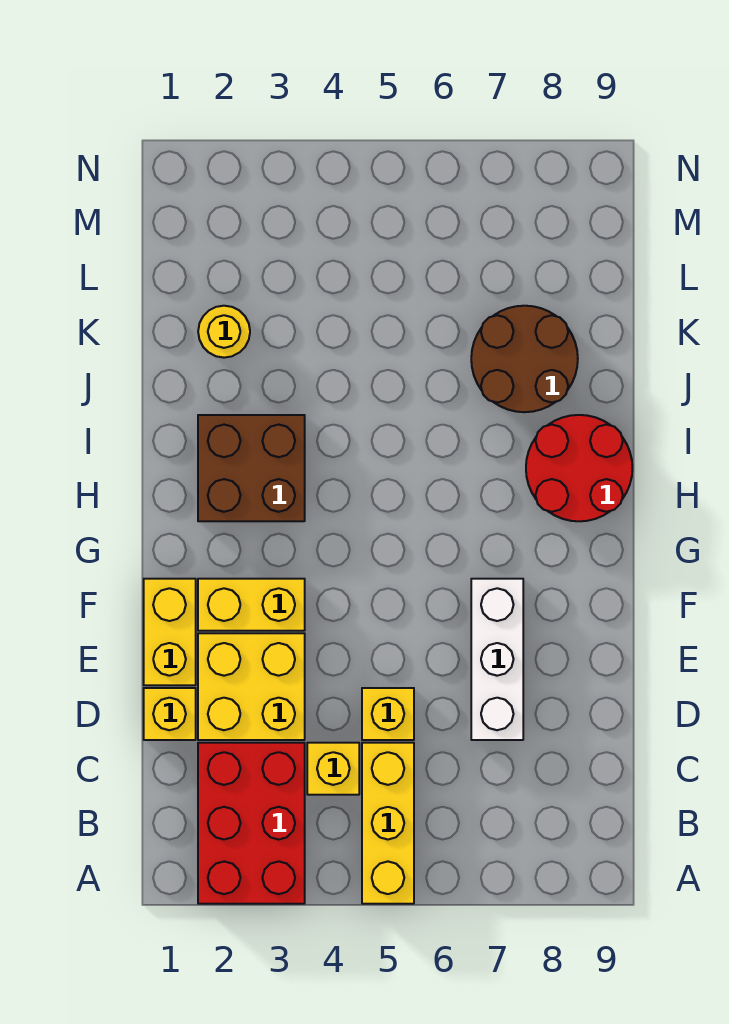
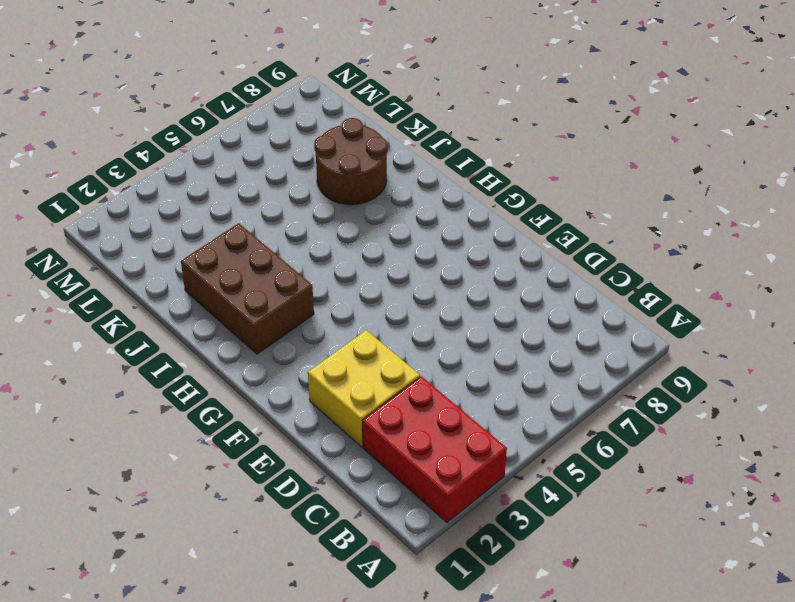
brown 2x3 brick [181,223,314,354] -> brown 2x2 brick [198,415,305,521]
none -> yellow 1x3 brick [362,743,414,904]
none -> yellow 1x1 brick [307,743,359,795]
none -> yellow 1x1 brick [144,688,196,740]

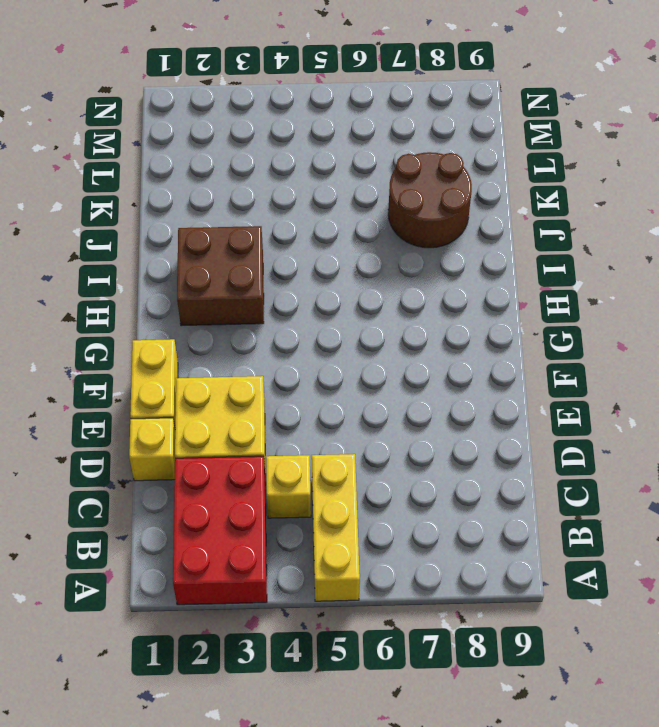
none -> yellow 1x1 brick [362,688,414,740]
none -> white 1x3 brick [471,579,523,740]
none -> yellow 1x2 brick [198,579,305,631]

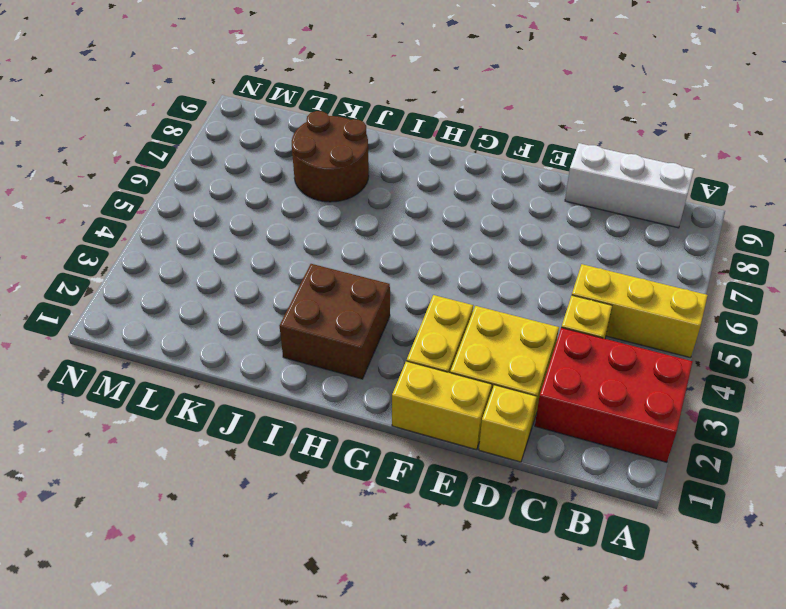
white 1x3 brick [565,143,694,228] -> white 1x3 brick moved to [471,579,523,740]
none -> yellow 1x1 brick [362,688,414,740]
none -> red 2x2 round brick [526,415,632,521]
none -> yellow 1x1 round brick [198,306,250,358]

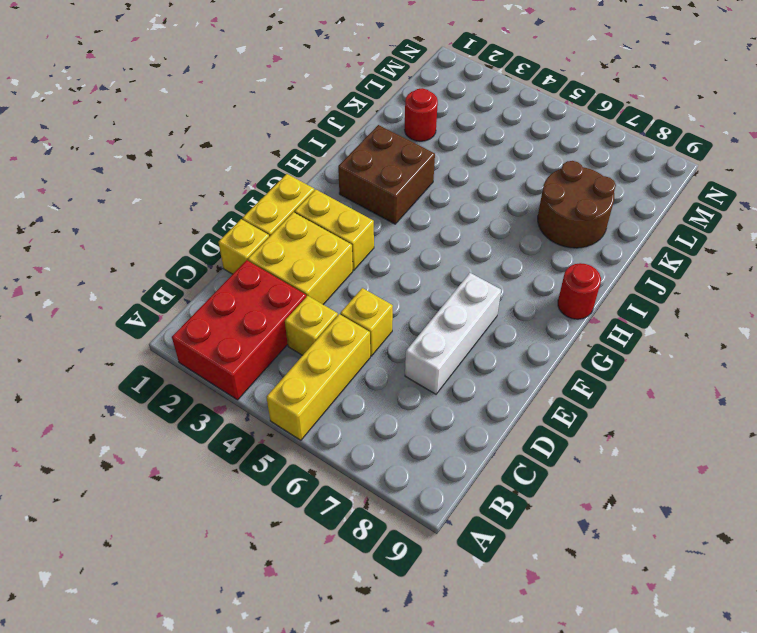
red 1x1 round brick [558,263,601,319] -> red 2x2 round brick [526,415,632,521]
red 1x1 round brick [405,88,438,141] -> yellow 1x1 round brick [198,306,250,358]

